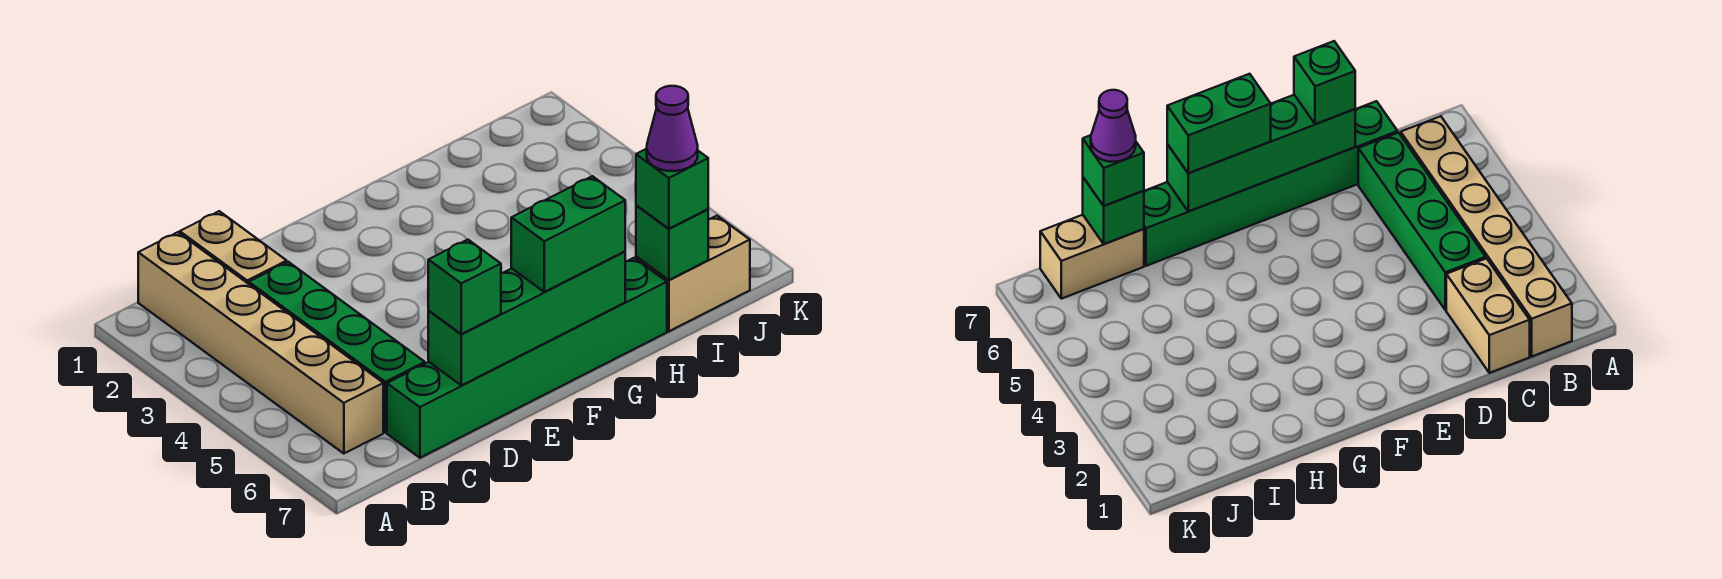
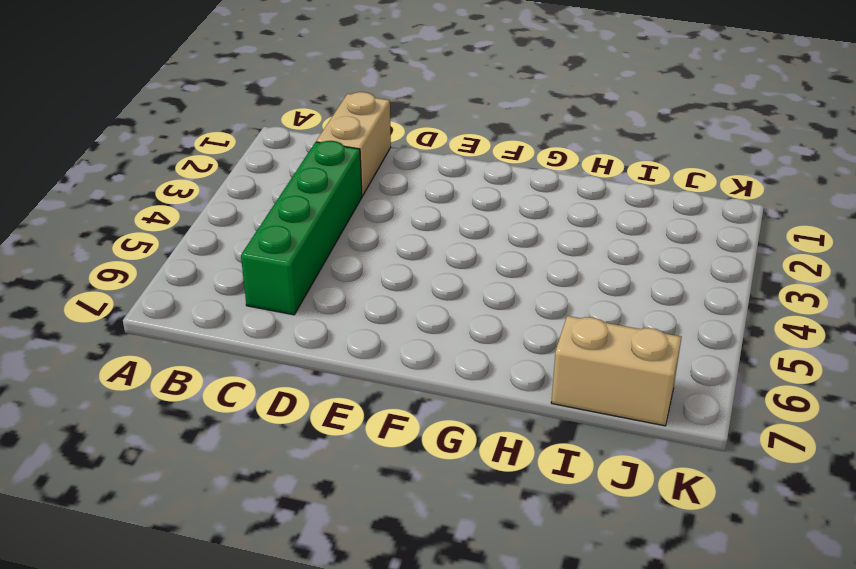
none -> tan 1x6 brick [138,232,383,454]
none -> green 1x6 brick [387,258,667,458]

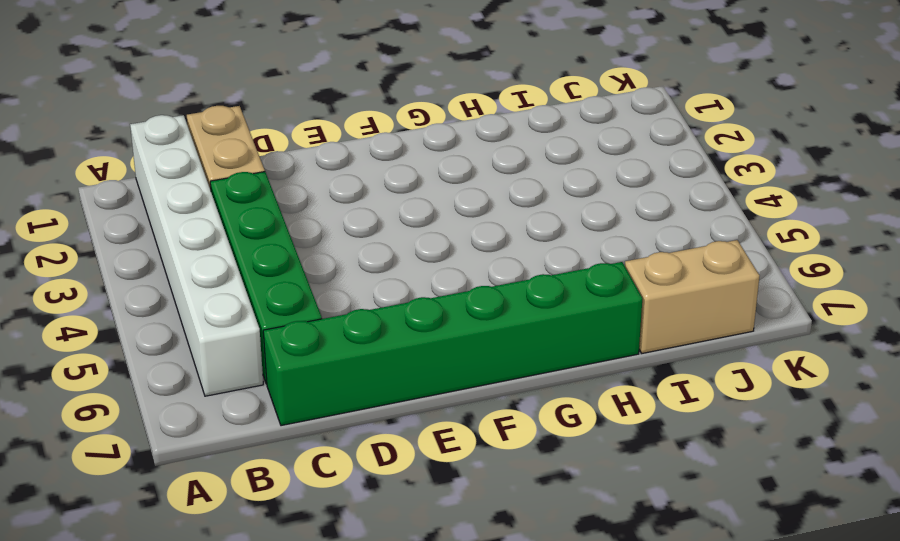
white 1x6 brick [130,115,263,396] -> tan 1x6 brick [138,232,383,454]
none -> green 1x4 brick [428,251,625,385]
none -> green 1x1 brick [636,205,708,280]

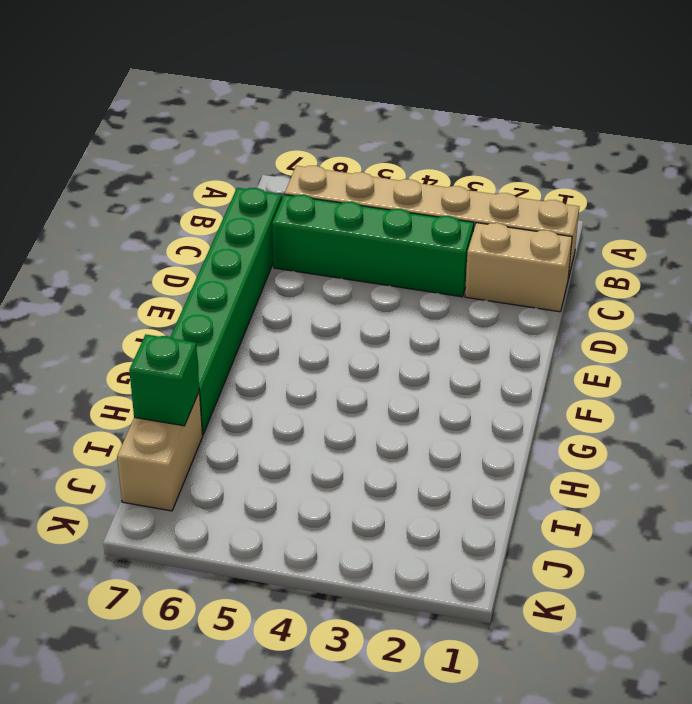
none -> green 1x4 brick [428,251,625,385]
none -> green 1x1 brick [428,240,501,334]

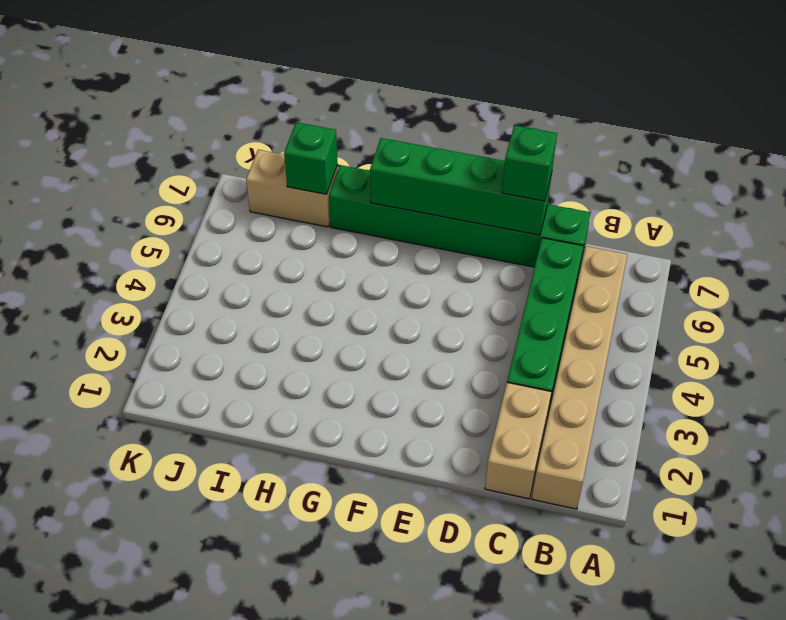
none -> green 1x2 brick [511,176,625,292]
none -> green 1x1 brick [636,149,708,229]

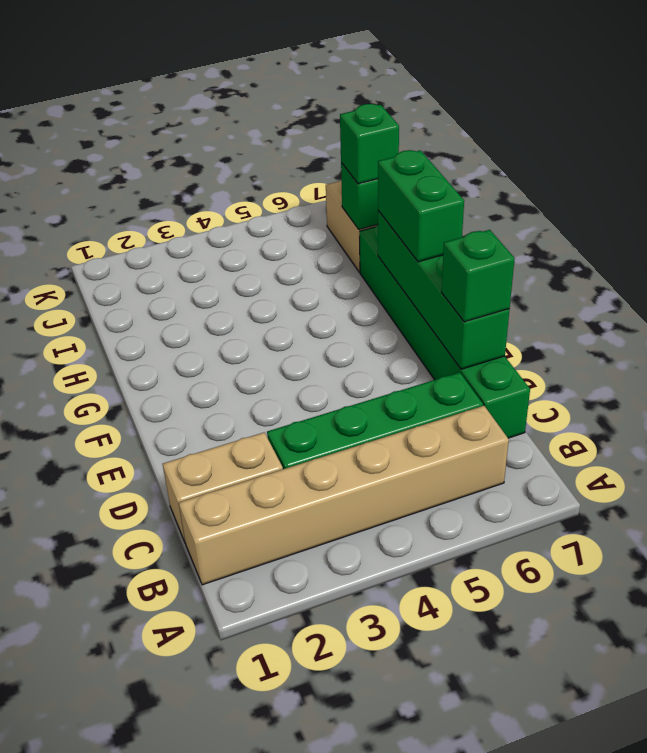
none -> purple 1x1 cone [647,86,698,171]

